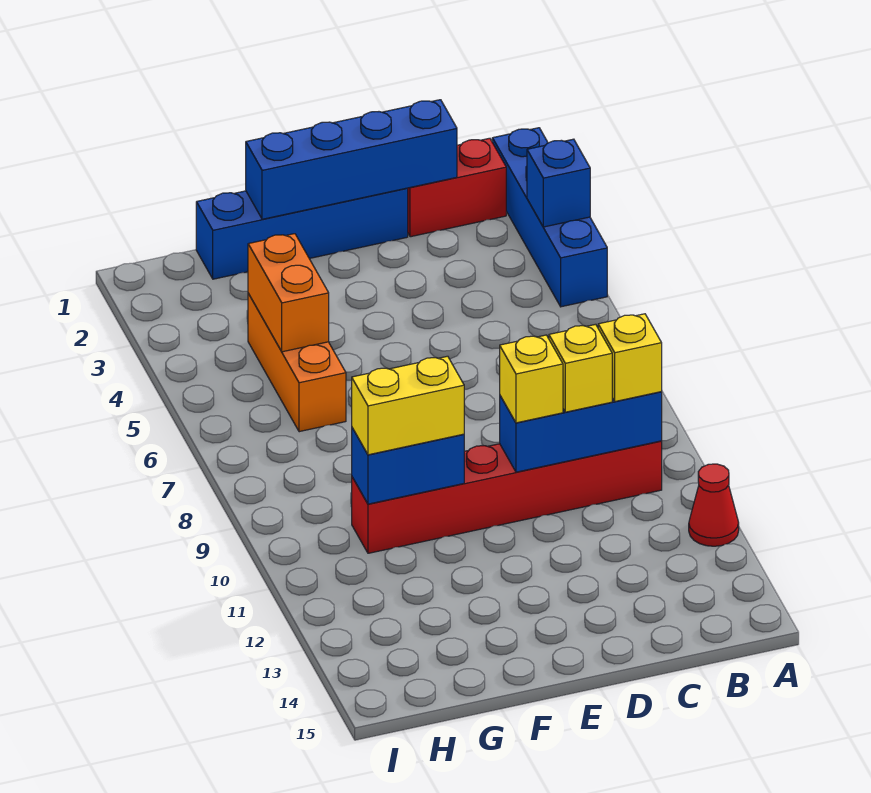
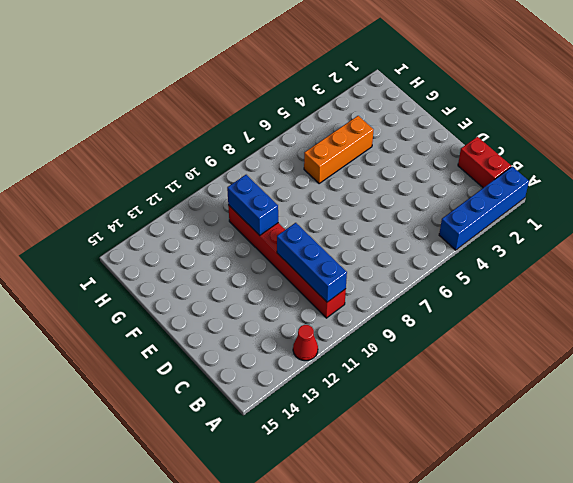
none -> blue 1x4 brick [196,188,408,279]
none -> blue 1x1 brick [527,139,590,227]
none -> blue 1x4 brick [246,100,457,219]

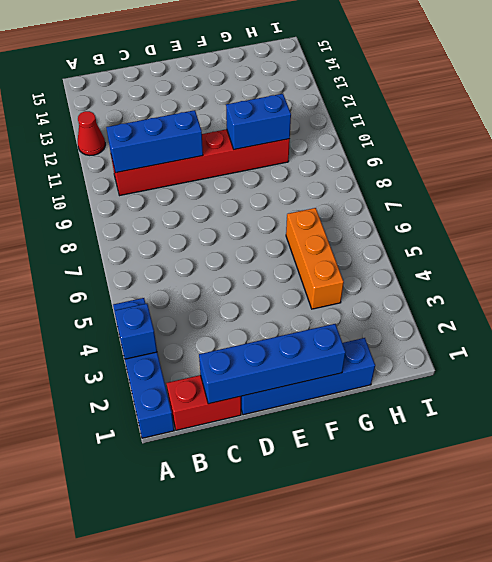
none -> orange 1x2 brick [248,234,329,352]
none -> yellow 1x1 brick [598,314,662,401]
none -> yellow 1x1 brick [549,324,612,412]

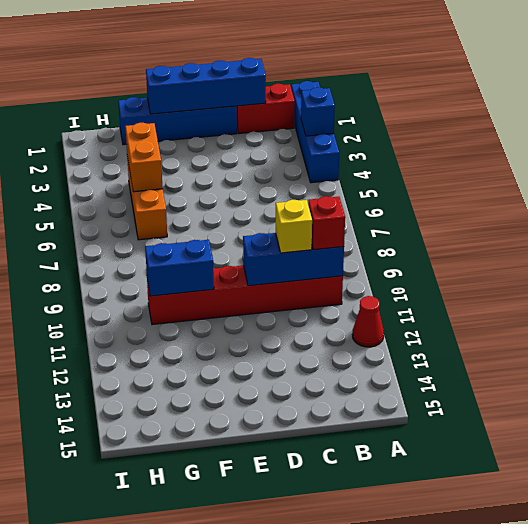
red 1x1 brick [308,196,345,250] -> yellow 1x1 brick [598,314,662,401]
none -> yellow 1x1 brick [500,335,563,423]
none -> yellow 1x2 brick [352,356,464,455]

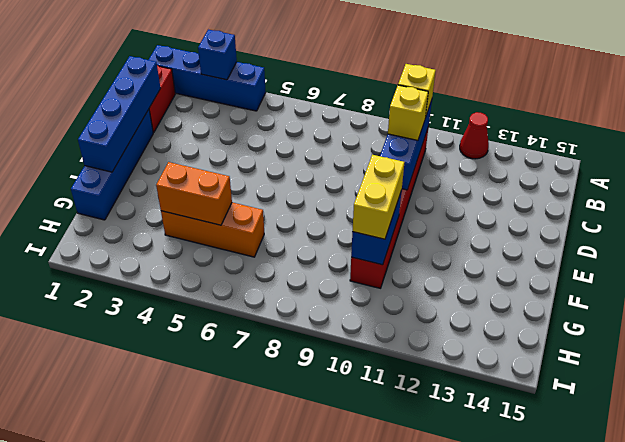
none -> yellow 1x1 brick [500,335,563,423]

